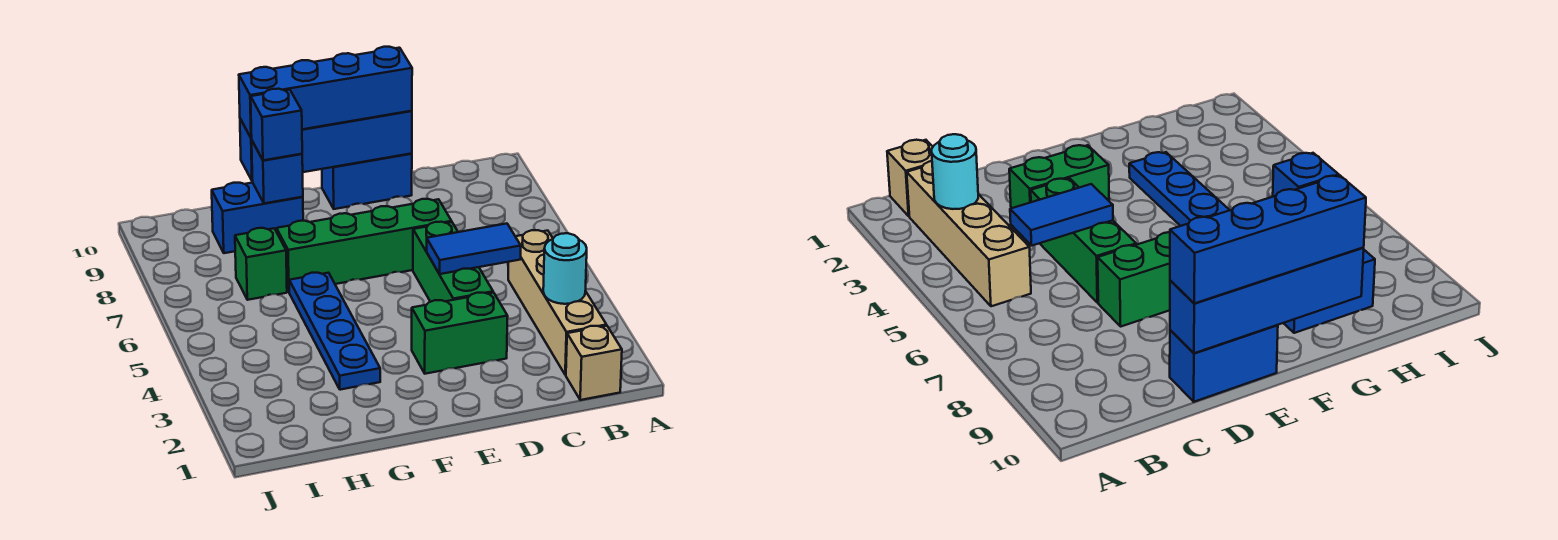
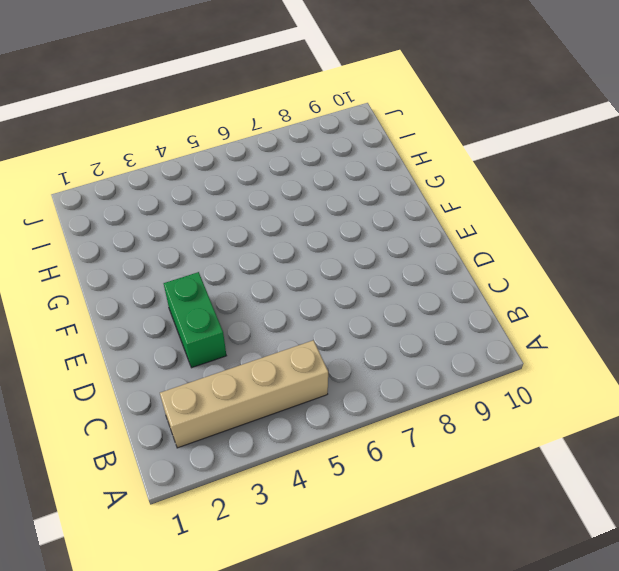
none -> tan 1x1 brick [566,326,622,400]
none -> green 1x3 brick [413,222,493,302]
none -> green 1x4 brick [277,199,452,292]

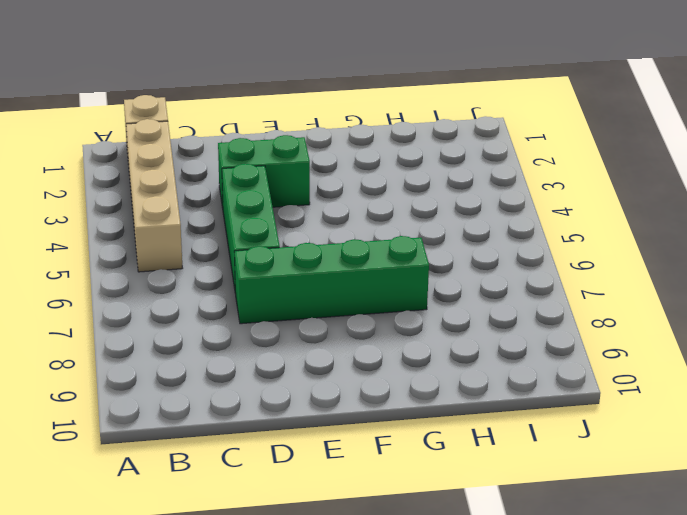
none -> blue 1x2 brick [322,154,412,209]
none -> blue 1x4 plate [289,273,380,390]
none -> blue 1x2 brick [212,183,303,253]

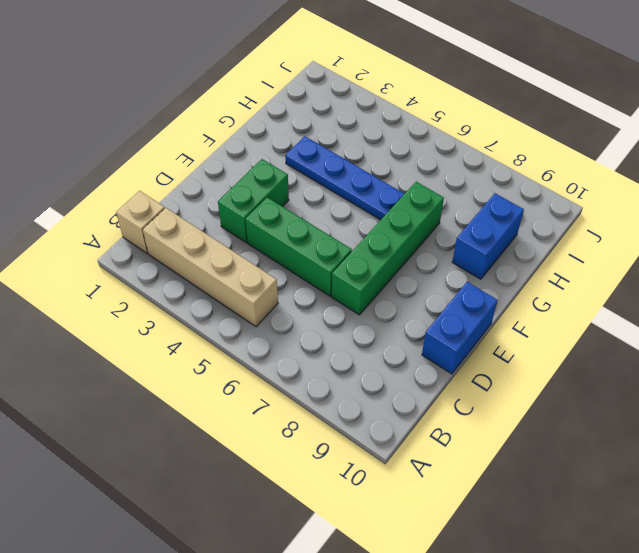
none -> green 1x1 brick [235,228,287,300]
none -> cyan 1x1 round brick [543,233,587,304]
none -> blue 1x2 tile [427,224,521,274]

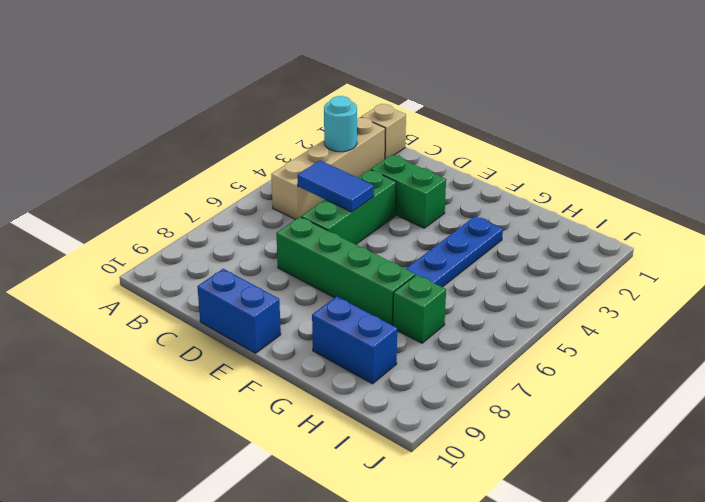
none -> blue 1x4 brick [240,111,412,181]
none -> blue 1x1 brick [252,141,303,203]
none -> blue 1x4 brick [239,47,412,138]

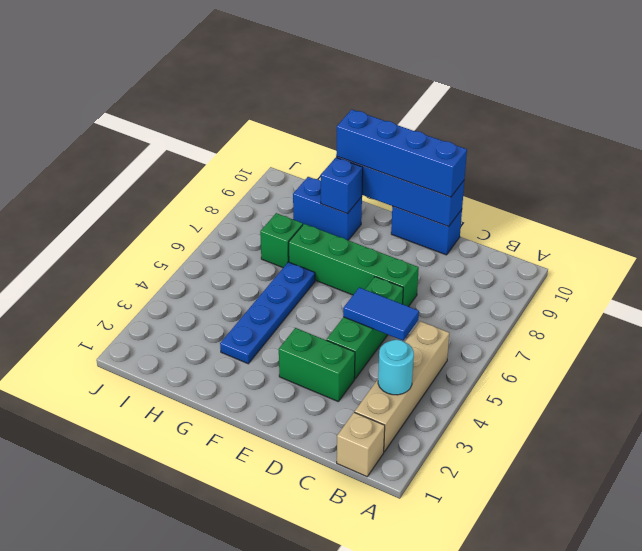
none -> blue 1x1 brick [251,89,302,160]

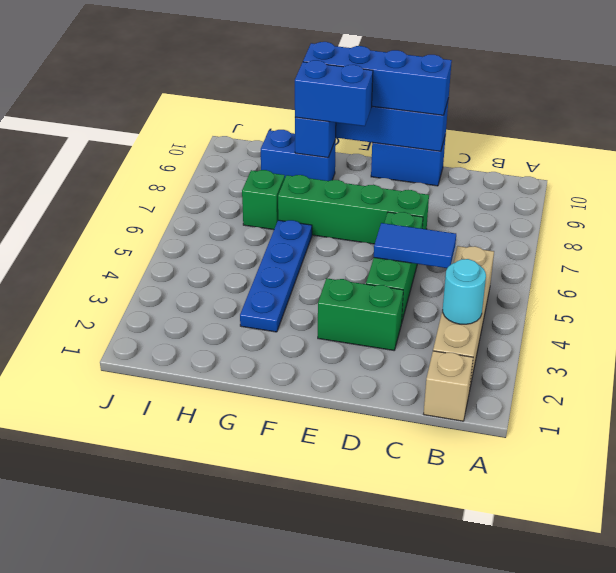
blue 1x2 brick [295,60,373,126] -> blue 1x1 brick [251,89,302,160]

